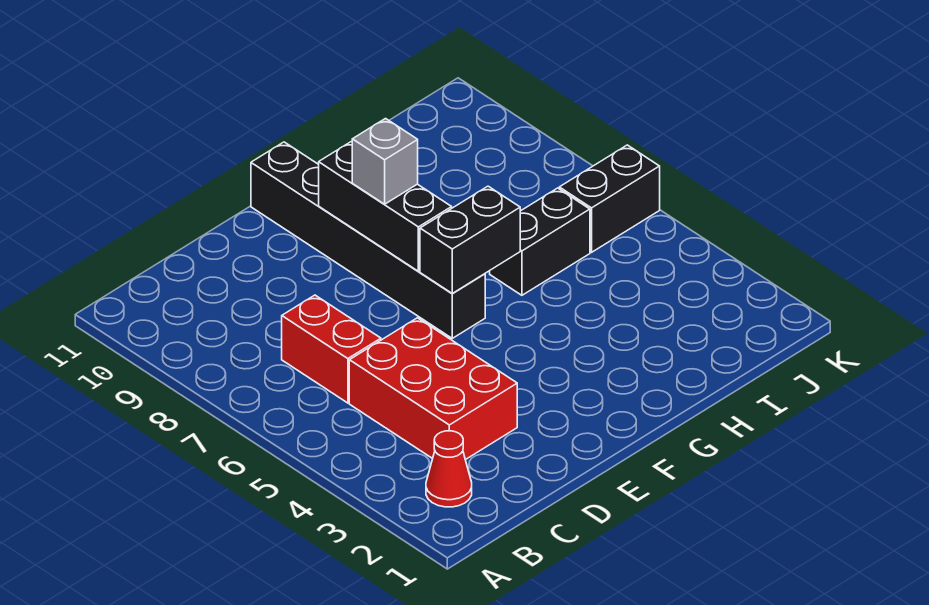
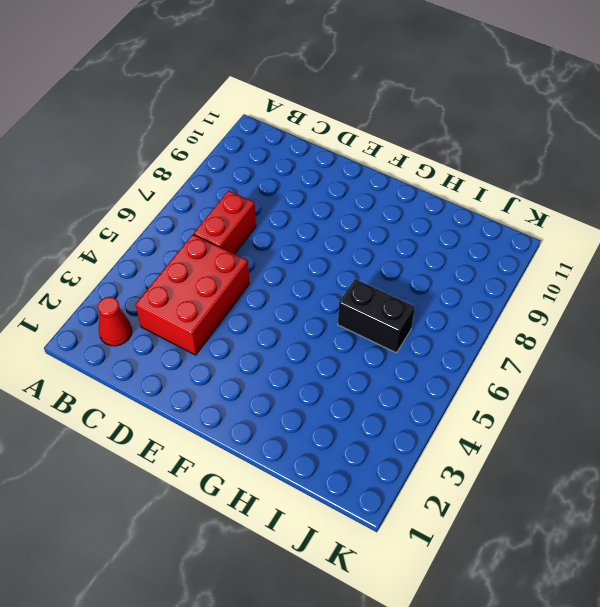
none -> black 1x6 brick [251,142,485,338]
none -> black 1x2 brick [559,145,660,252]

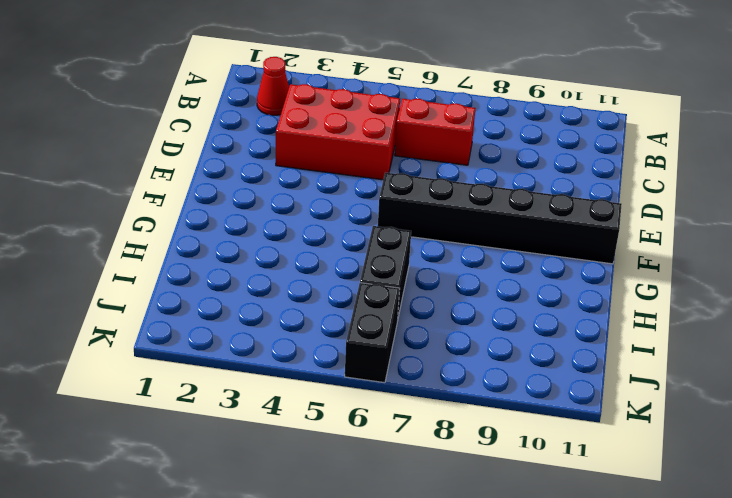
none -> black 1x2 brick [420,186,520,294]
none -> black 1x3 brick [319,141,452,271]

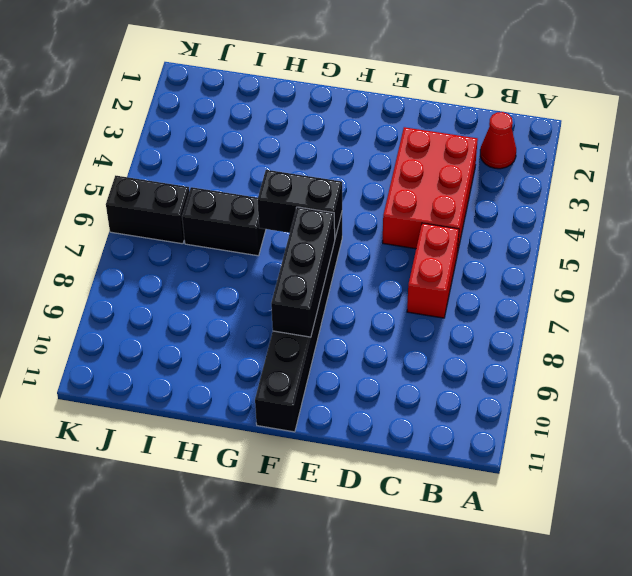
none -> grey 1x1 brick [352,119,418,204]

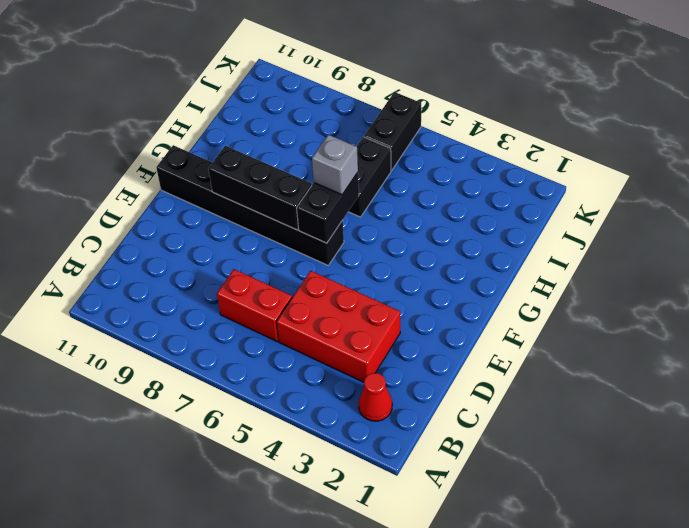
grey 1x1 brick [312,135,358,195] -> grey 1x1 brick moved to [352,119,418,204]

